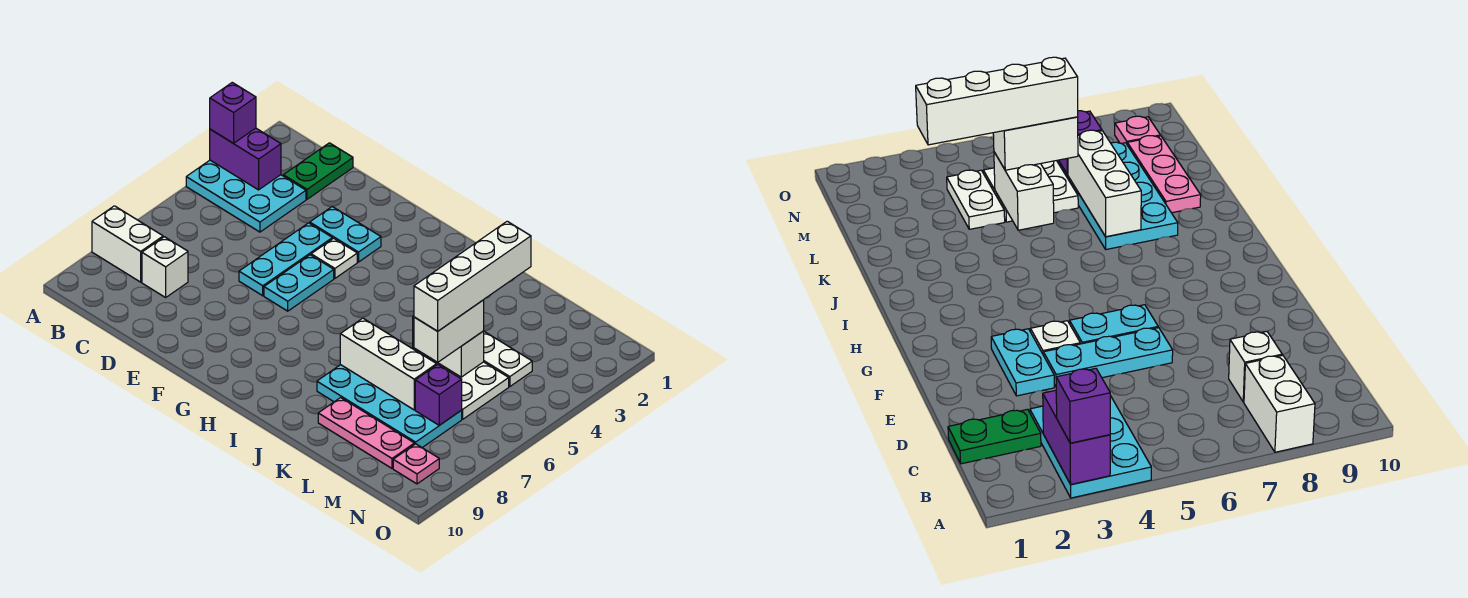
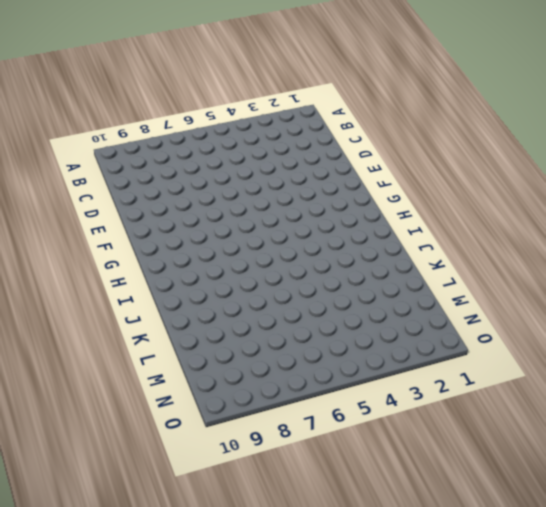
none -> cyan 2x3 plate [186,160,306,232]
none -> white 1x2 brick [92,206,163,282]
none -> green 1x2 plate [283,143,353,199]

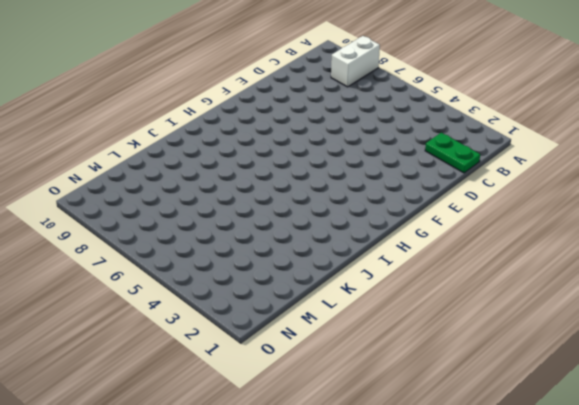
none -> cyan 2x3 plate [186,160,306,232]
none -> white 1x1 brick [142,237,188,297]
none -> cyan 1x2 plate [310,206,381,262]

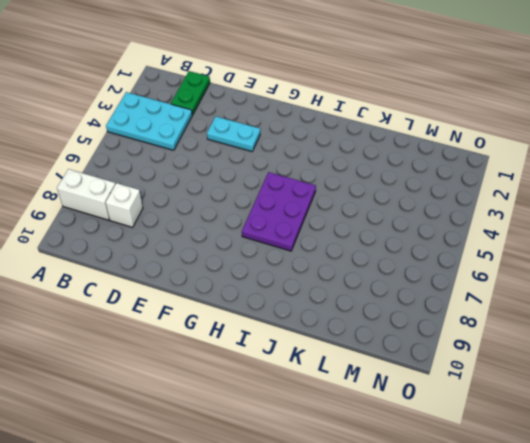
purple 2x3 plate [242,172,316,251] -> none
none -> cyan 1x3 plate [239,223,332,296]
none -> white 1x1 plate [311,238,357,278]
none -> cyan 1x2 plate [264,255,334,311]

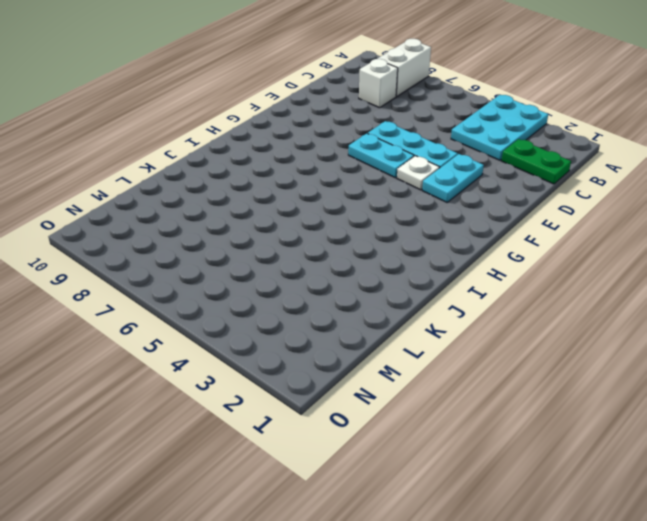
none -> cyan 2x4 plate [317,365,462,447]
none -> pink 1x3 plate [318,398,414,468]
none -> white 1x2 plate [484,332,532,387]

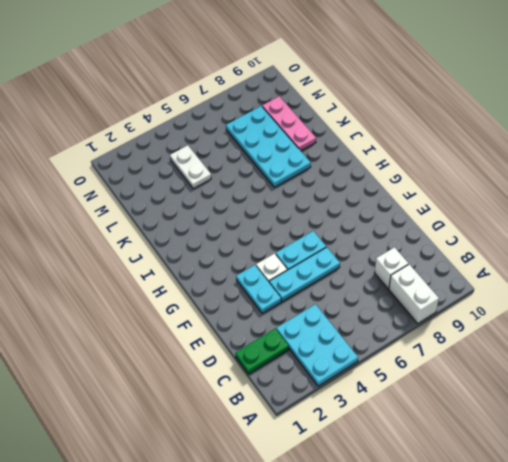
none -> white 2x2 plate [437,362,509,419]
none -> pink 1x1 plate [393,444,439,484]
none -> purple 1x2 brick [210,128,281,190]

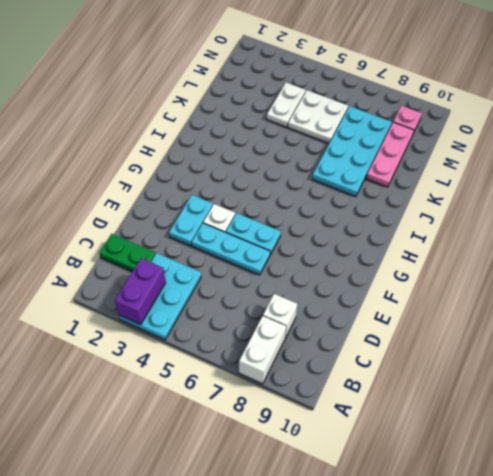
none -> white 1x3 brick [340,318,437,410]
none -> white 1x2 brick [413,316,484,377]
none -> purple 1x1 brick [415,365,462,425]

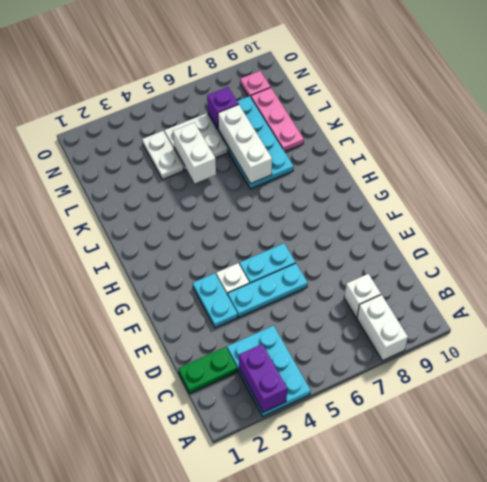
none -> purple 1x1 brick [210,83,256,143]
none -> white 1x2 brick [414,300,484,362]
none -> white 1x4 brick [414,221,531,331]

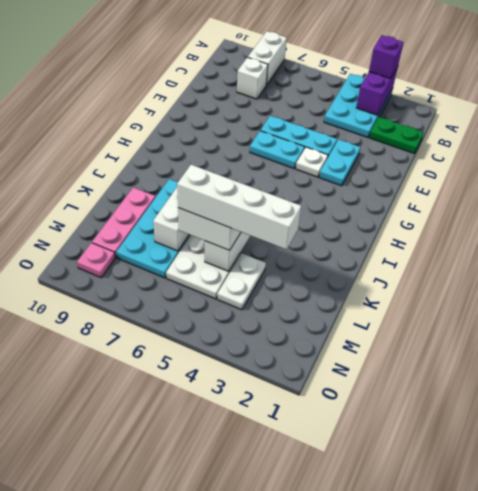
none -> purple 1x1 brick [415,365,462,425]

